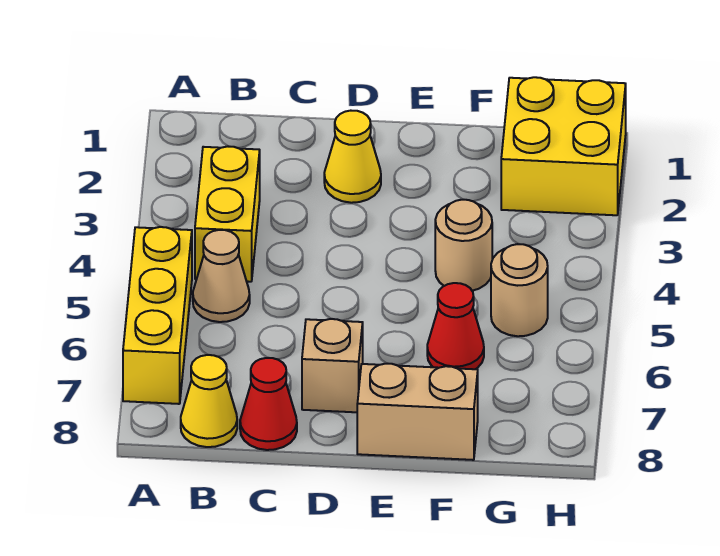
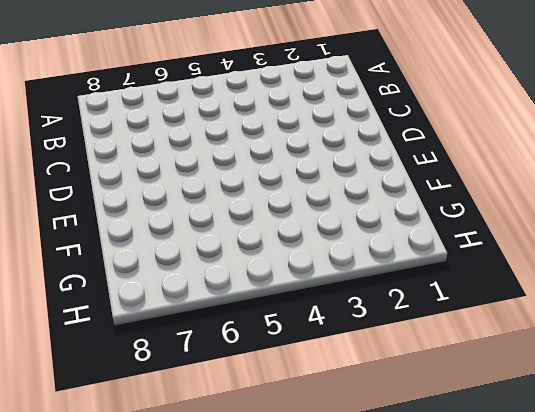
none -> yellow 1x3 brick [123,227,192,404]
none -> yellow 1x2 brick [195,146,260,282]
none -> tan 1x1 cone [193,230,250,322]

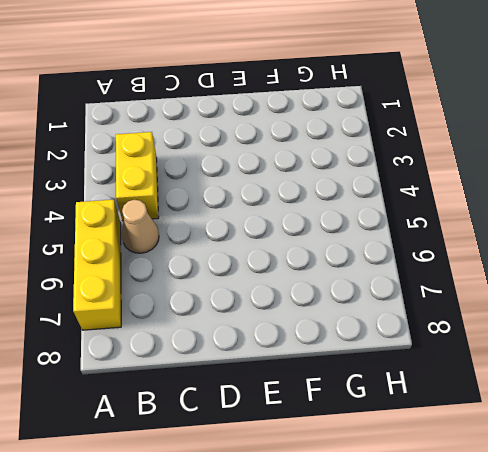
none -> yellow 1x1 cone [181,355,237,447]
none -> red 1x1 cone [240,358,297,450]
none -> yellow 1x1 cone [324,111,381,203]

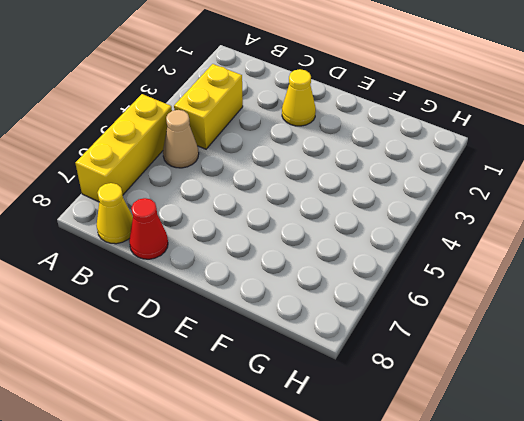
none -> tan 1x1 brick [302,319,363,412]
none -> tan 1x2 brick [357,364,478,460]
none -> tan 1x1 round brick [435,200,492,291]

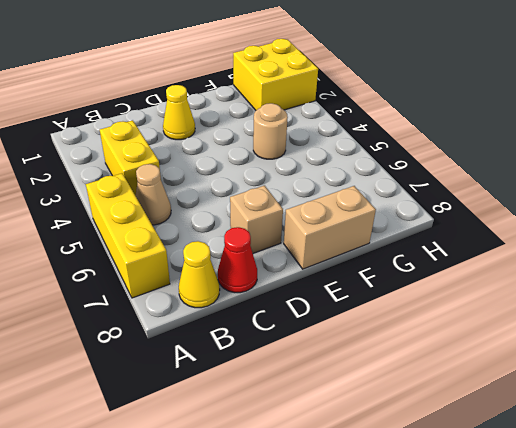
none -> red 1x1 cone [427,283,484,369]
none -> tan 1x1 round brick [491,244,548,336]

